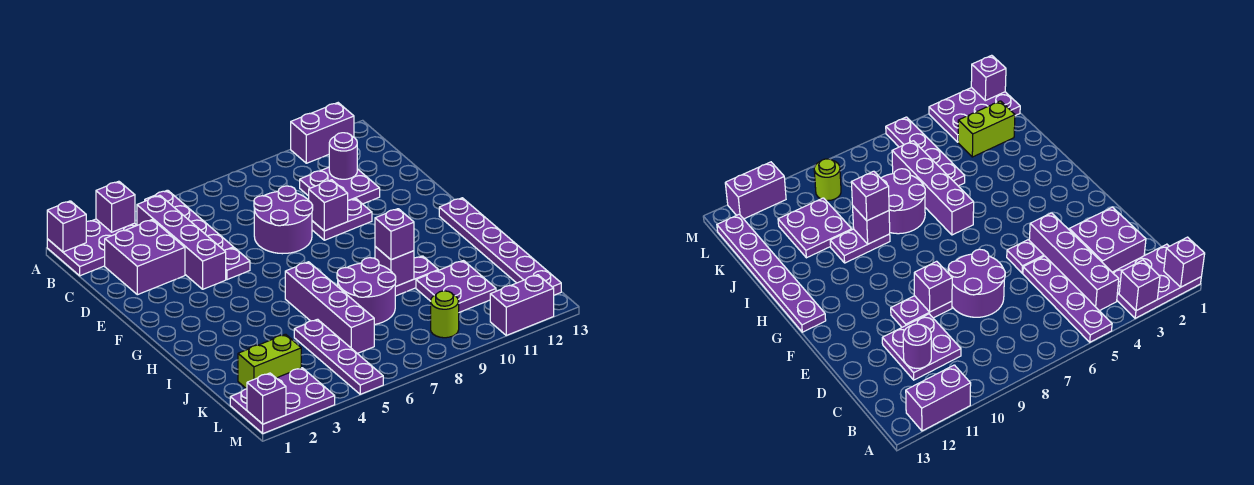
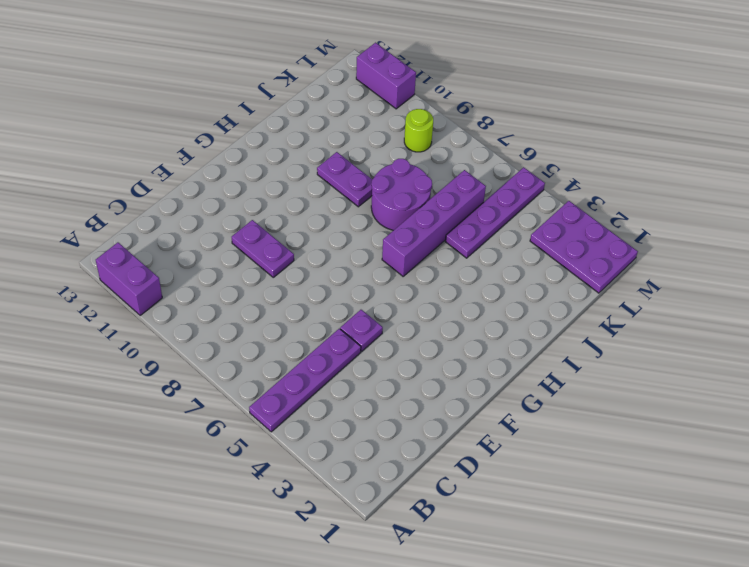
none -> purple 2x3 plate [47,219,137,276]
none -> purple 1x4 brick [137,195,226,289]
none -> purple 2x2 brick [105,220,185,295]

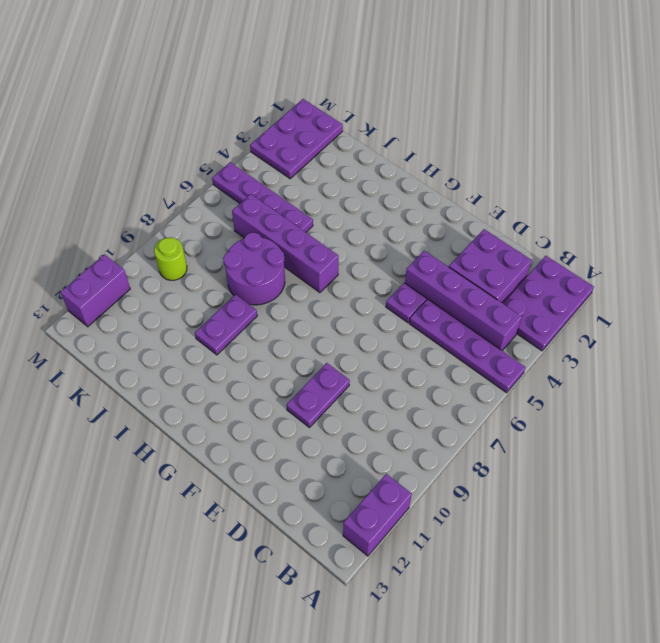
none -> purple 2x2 plate [300,167,380,204]
none -> purple 2x2 round brick [254,186,313,254]
none -> purple 1x6 plate [439,198,561,295]

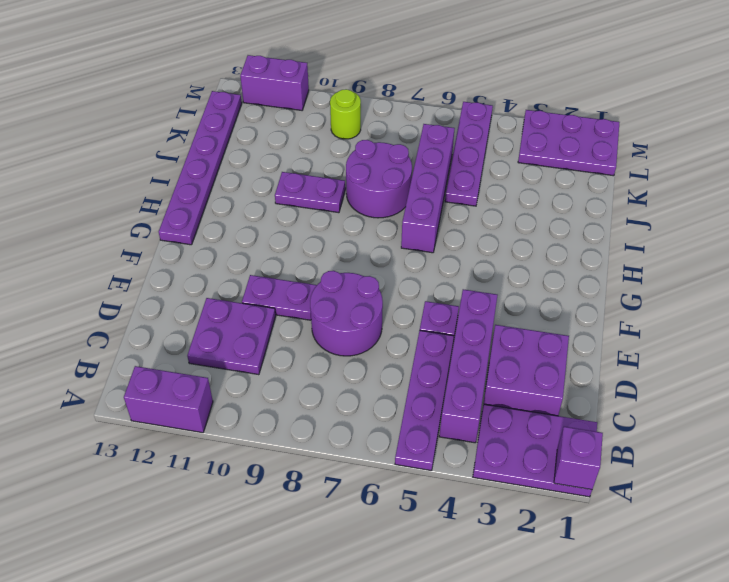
none -> purple 2x2 plate [416,261,496,312]
none -> lime 1x2 brick [238,334,301,389]
none -> purple 1x1 brick [96,181,135,232]

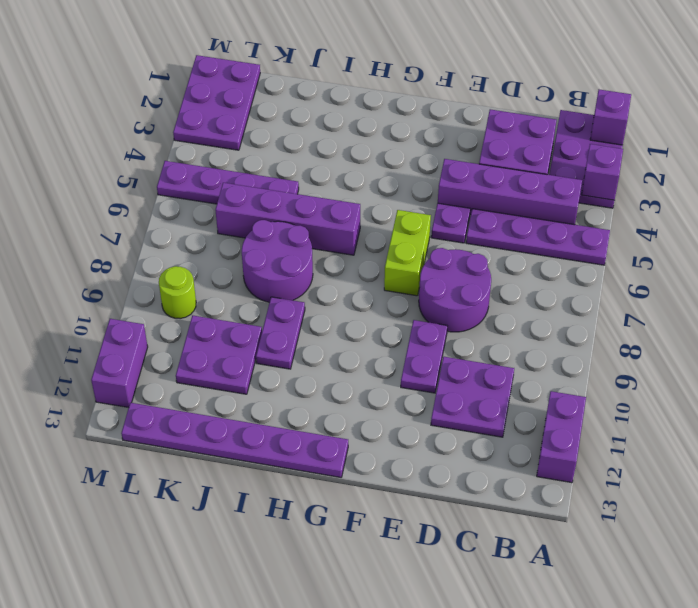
lime 1x2 brick [384,210,431,296] -> lime 1x2 brick moved to [238,334,301,389]
none -> purple 1x1 round brick [329,133,357,179]
none -> purple 1x1 brick [309,180,348,231]
none -> purple 1x1 brick [375,247,414,287]

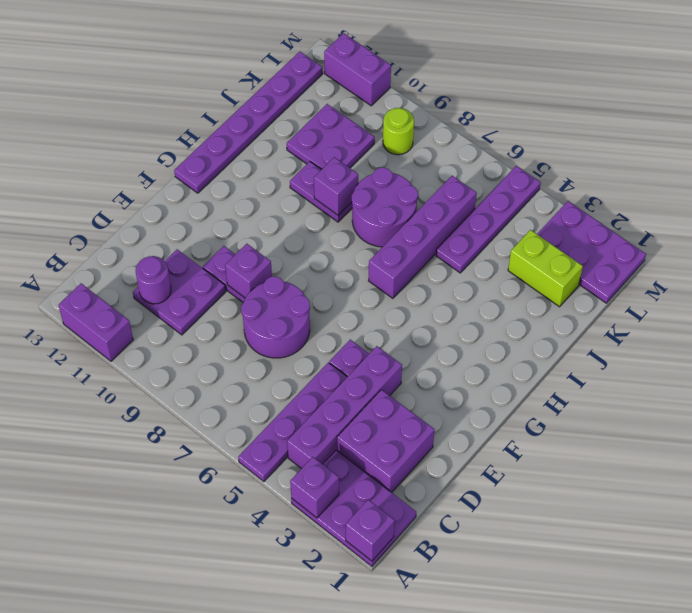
none -> purple 1x1 brick [247,373,286,424]
none -> purple 1x1 brick [375,209,414,260]

